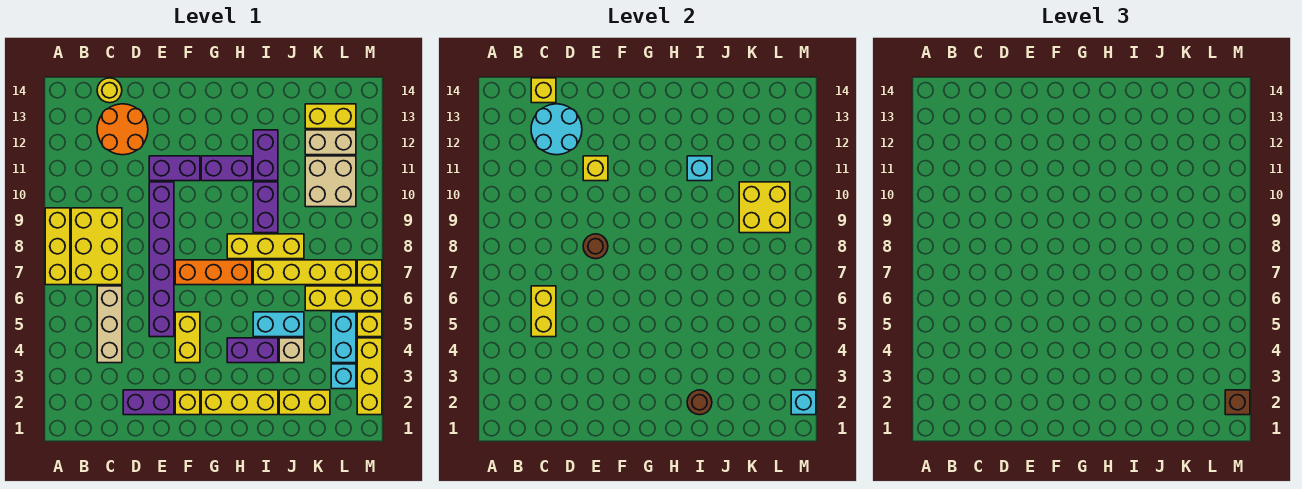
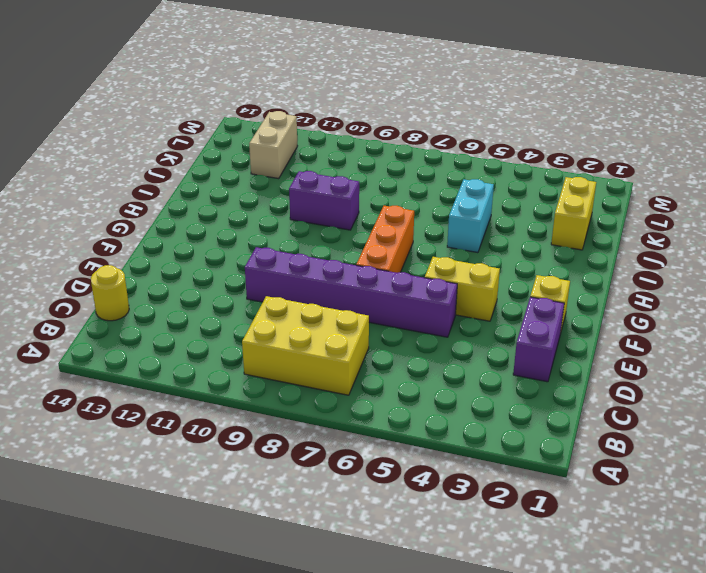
none -> yellow 1x3 brick [45,208,70,285]
none -> tan 1x3 brick [97,286,122,363]
none -> orange 2x2 round brick [97,104,148,155]
none -> purple 1x2 brick [149,156,200,181]

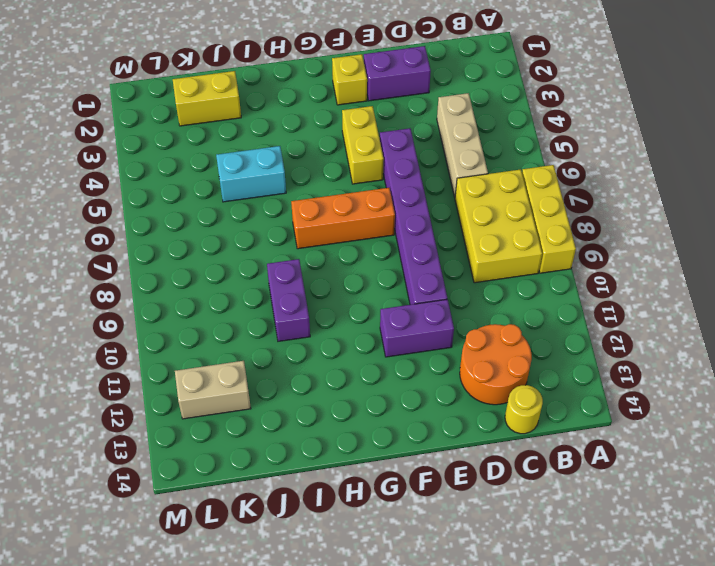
none -> yellow 1x3 brick [201,390,278,415]
none -> purple 1x2 brick [201,156,252,181]
none -> purple 1x2 brick [227,338,278,363]
none -> yellow 1x3 brick [227,234,304,259]

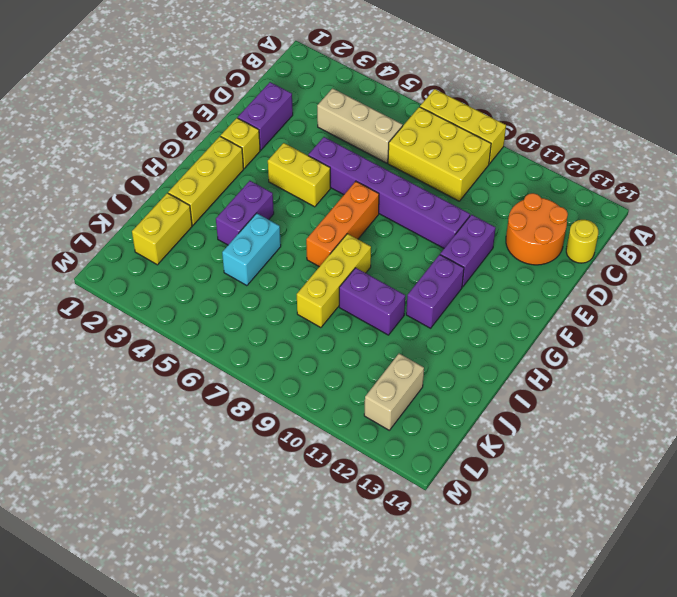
none -> yellow 1x4 brick [253,260,356,285]
none -> purple 1x2 brick [253,130,278,181]
none -> tan 1x1 brick [279,338,304,363]
none -> yellow 1x3 brick [305,286,382,311]

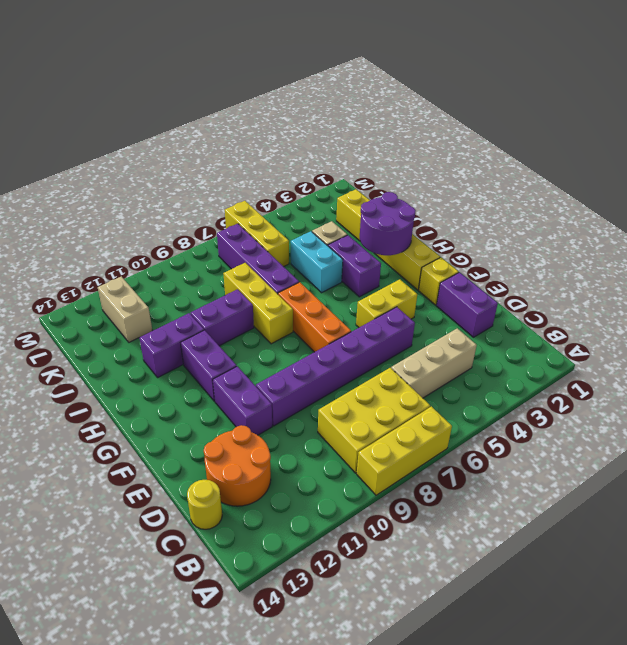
purple 2x2 round brick [360,192,416,255] -> brown 1x1 round brick [687,390,712,415]
purple 1x4 brick [217,224,299,294] -> yellow 1x4 brick [253,260,356,285]
none -> tan 2x2 brick [305,156,356,207]
none -> yellow 1x2 brick [305,104,356,129]
none -> cyan 1x1 brick [331,364,356,389]
none -> cyan 1x2 brick [331,312,356,363]

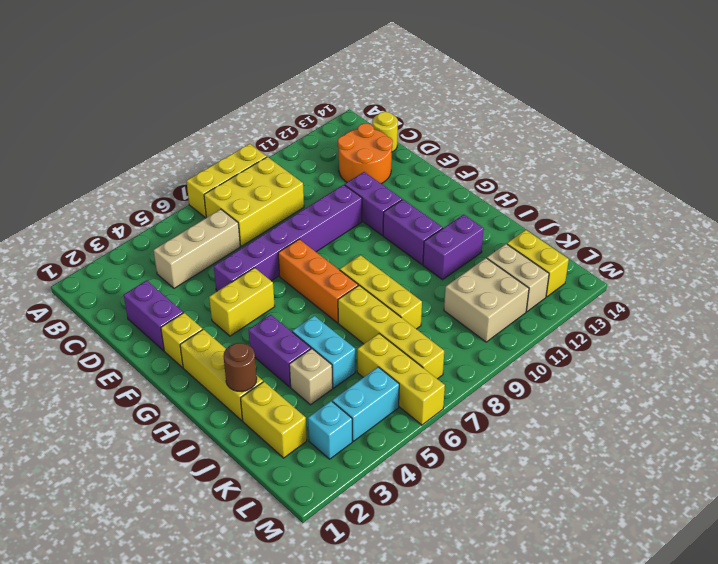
none -> purple 1x2 brick [253,182,278,233]
none -> yellow 1x3 brick [357,338,382,415]
none -> yellow 1x1 brick [357,312,382,337]
none -> yellow 1x1 brick [357,260,382,285]

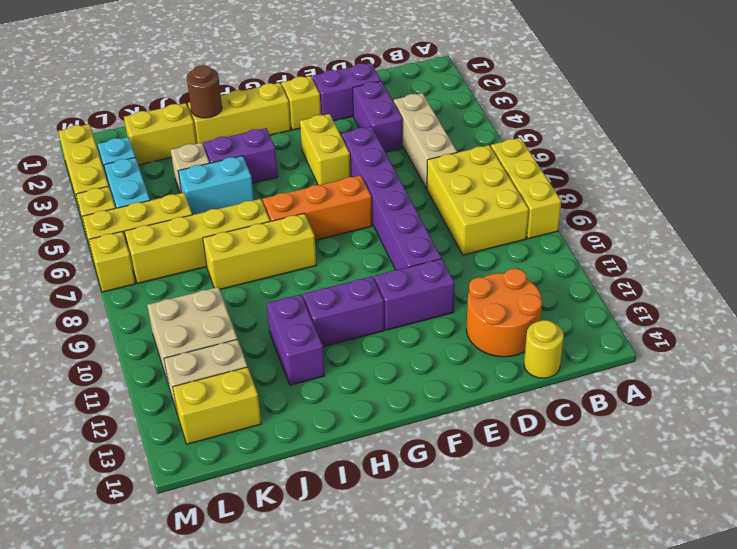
purple 1x2 brick [353,81,403,152] -> purple 1x2 brick moved to [253,182,278,233]
none -> yellow 1x2 brick [531,286,556,337]
none -> cyan 2x2 round brick [531,104,582,155]
none -> yellow 1x1 brick [531,78,556,103]
none -> brown 1x1 round brick [583,234,608,259]

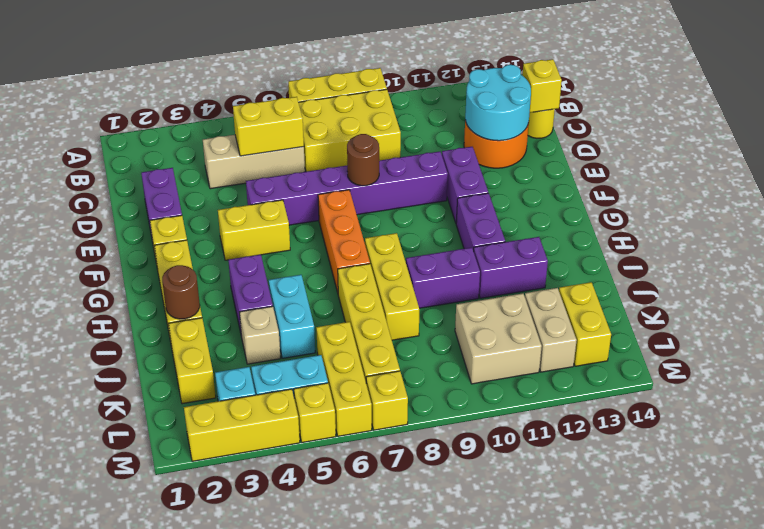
none -> yellow 1x1 brick [583,156,608,181]
none -> cyan 1x1 brick [687,156,712,181]
none -> yellow 2x2 brick [739,182,790,233]
none -> cyan 1x1 brick [791,390,816,415]

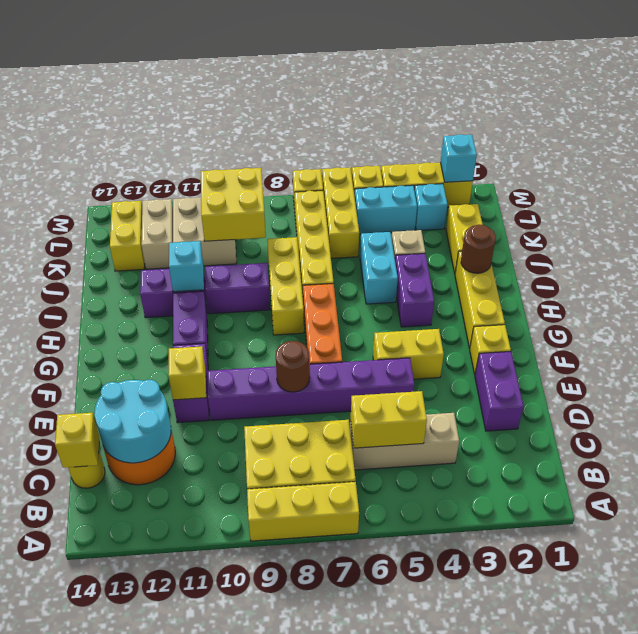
none -> brown 1x1 brick [1225,390,1250,415]

